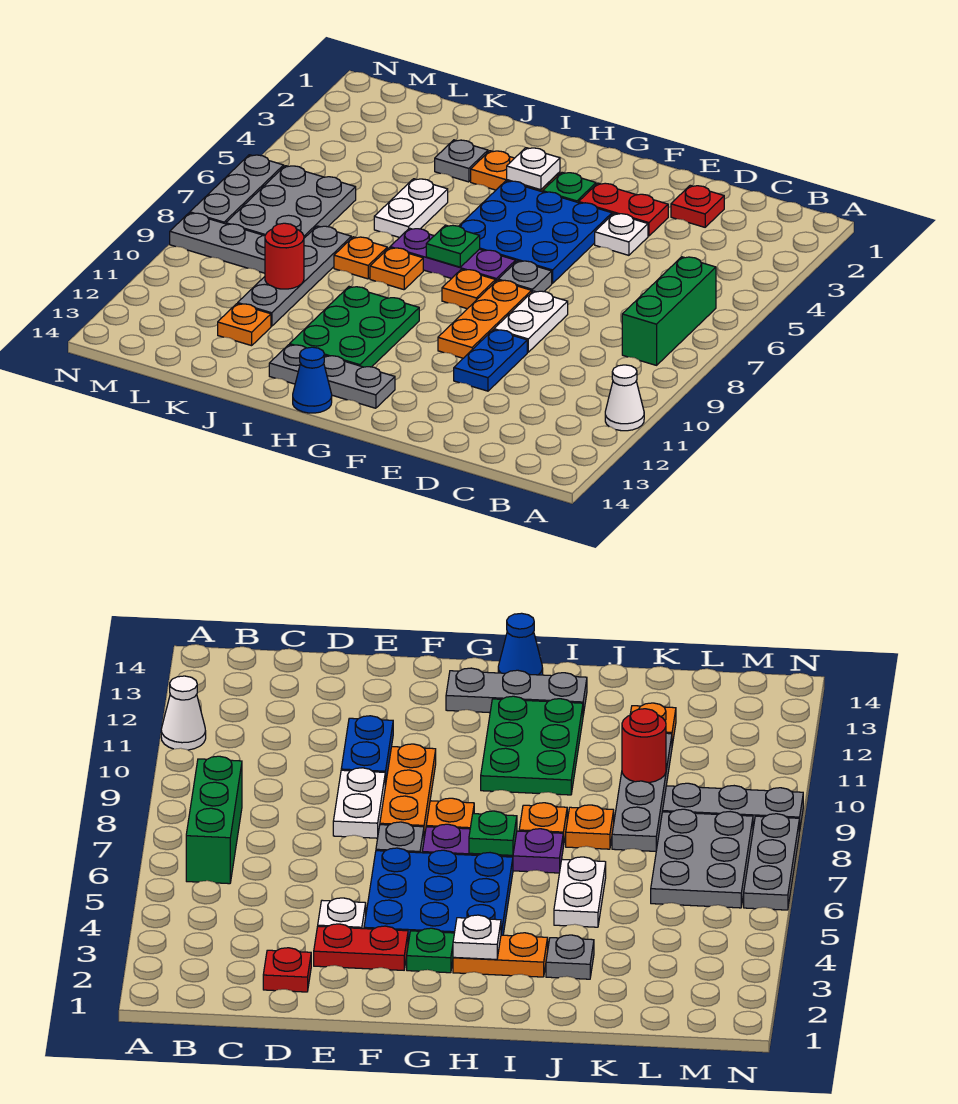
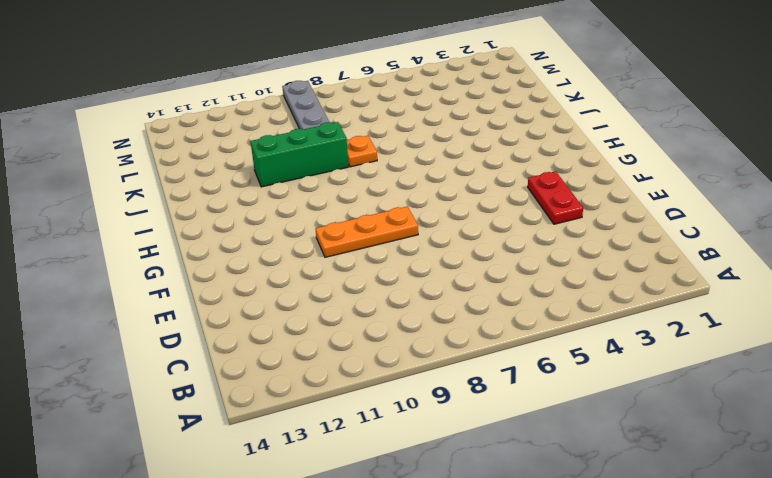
green 1x3 brick [250,122,348,187] -> green 1x3 brick moved to [622,257,716,365]
none -> white 1x1 cone [605,365,644,431]
none -> red 1x1 plate [671,185,724,227]
none -> white 1x1 plate [595,214,648,255]

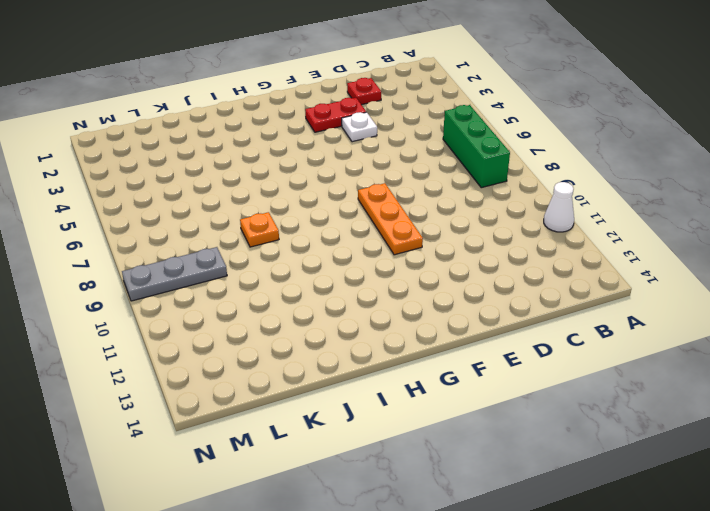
none -> white 1x2 plate [494,291,568,352]
none -> blue 1x2 plate [454,330,527,391]
none -> blue 3x3 plate [459,181,612,283]

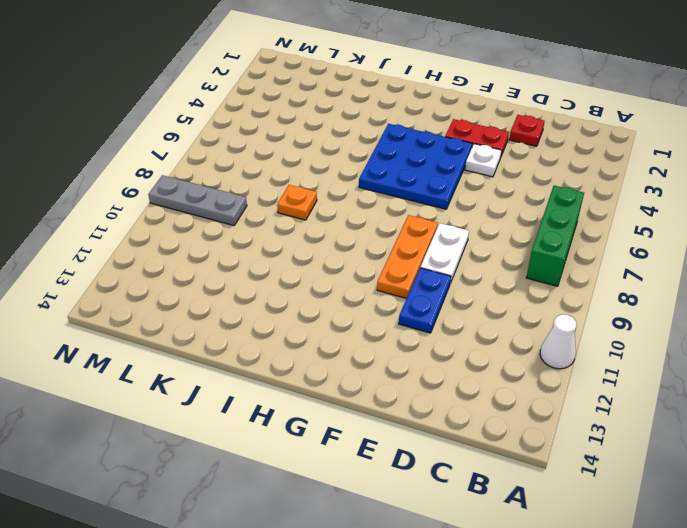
none -> grey 1x1 plate [498,261,552,292]
none -> green 1x1 plate [543,172,596,203]
none -> purple 1x3 plate [390,228,516,281]

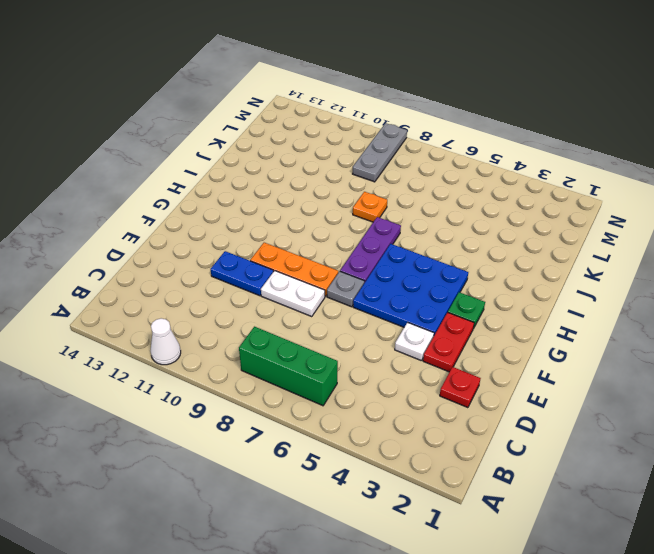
none -> orange 1x1 plate [442,269,496,309]
none -> grey 1x3 plate [269,345,395,408]
none -> orange 1x2 plate [471,151,560,192]

